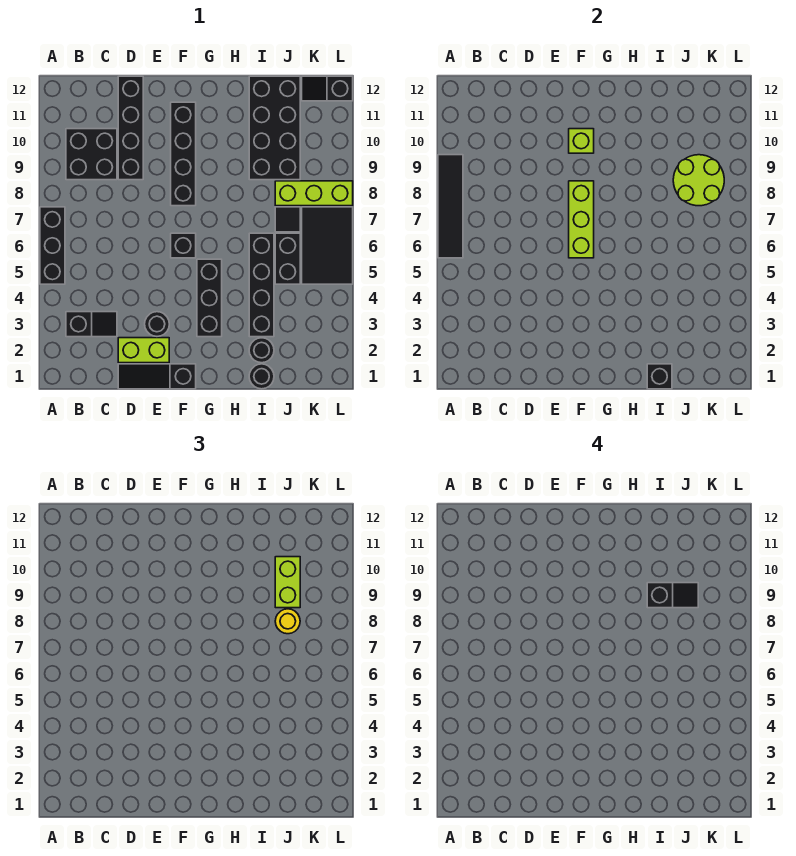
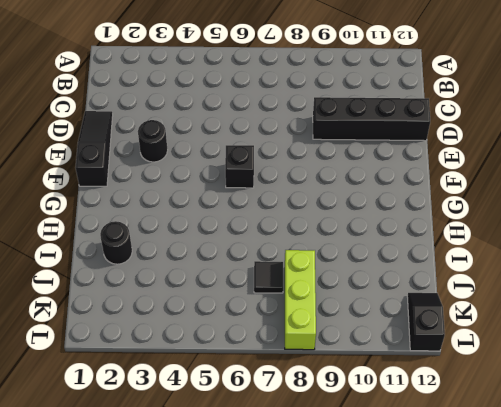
none -> black 1x3 brick [40,207,65,284]
none -> black 1x2 slope [66,312,117,337]
none -> black 2x2 brick [66,129,117,180]

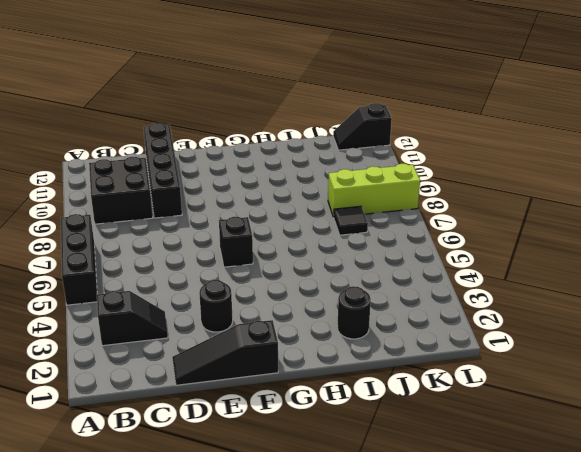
none -> lime 1x2 brick [118,338,169,363]
none -> black 1x4 brick [171,102,196,206]
none -> black 1x3 brick [197,259,222,337]

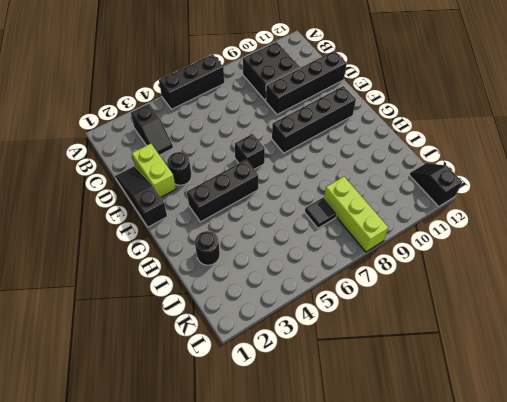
none -> black 1x1 round brick [249,364,274,389]
none -> black 1x4 brick [249,233,274,337]
none -> black 2x4 brick [249,76,300,180]

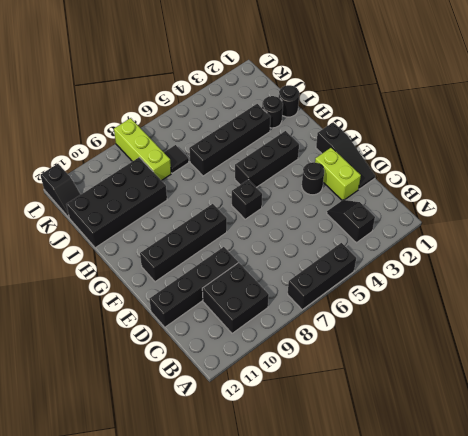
none -> black 1x2 brick [275,233,300,284]
none -> black 2x3 tile [302,207,353,284]
none -> black 1x4 tile [438,155,463,258]

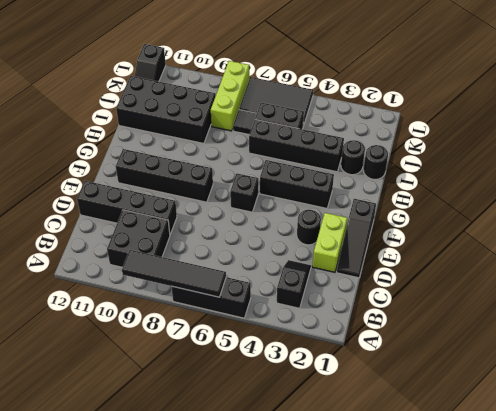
none -> lime 1x3 brick [569,181,594,258]
none -> lime 1x1 brick [569,129,594,153]
none -> black 1x1 brick [647,364,672,389]

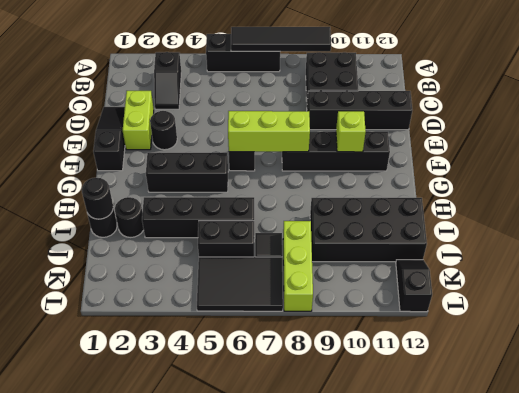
black 1x1 round brick [82,178,113,219] -> black 1x1 brick [647,364,672,389]
none -> lime 2x2 round brick [673,155,724,206]
none -> yellow 1x1 round brick [275,609,300,634]
none -> lime 1x2 brick [275,557,300,608]

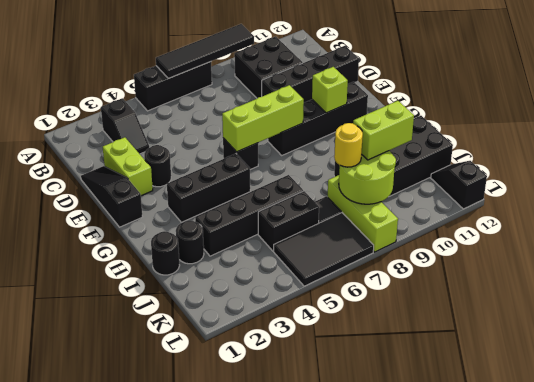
none -> black 1x1 brick [647,364,672,389]
none -> black 1x2 slope [647,583,698,608]

